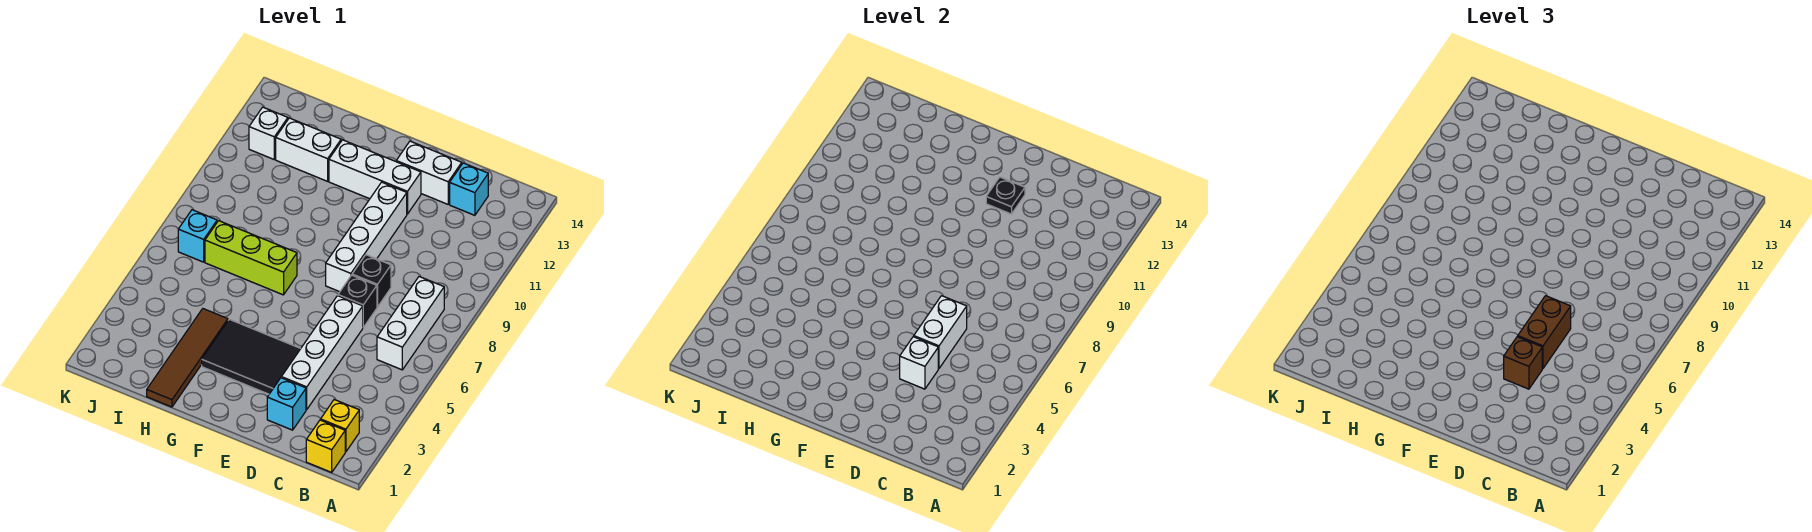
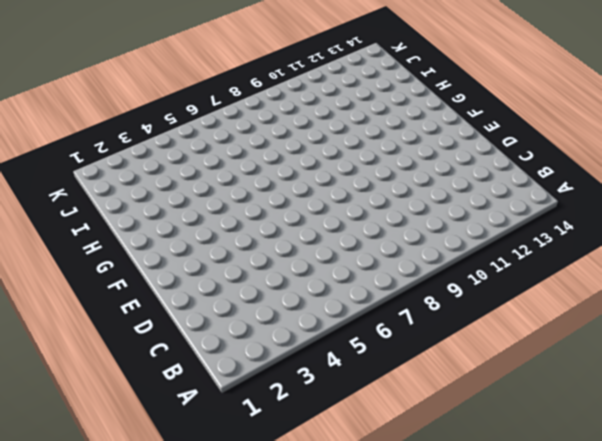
none -> yellow 1x1 brick [306,420,345,472]
none -> yellow 1x1 brick [321,400,359,452]
none -> white 1x3 brick [377,277,444,370]

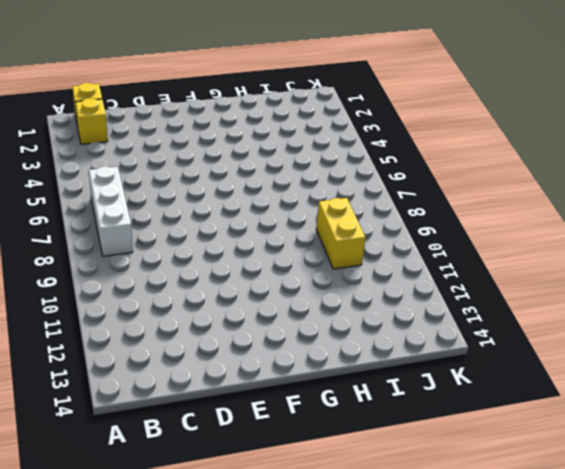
yellow 1x2 brick [316,198,366,269] -> none
none -> cyan 1x1 brick [450,163,488,215]
none -> cyan 1x1 brick [267,378,306,430]
none -> white 1x4 brick [281,296,363,410]

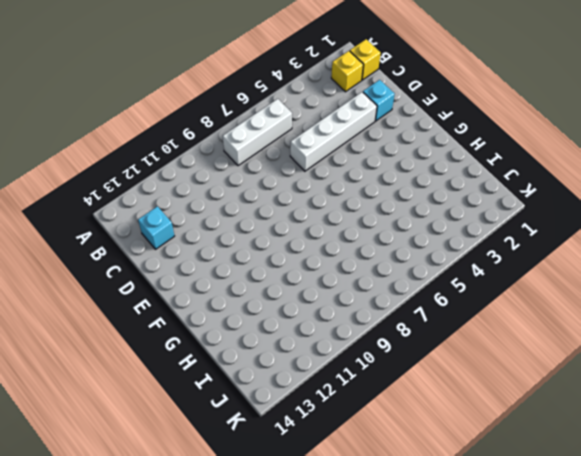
none -> black 1x1 brick [338,275,377,327]
none -> black 1x1 brick [352,255,391,307]
none -> white 1x2 brick [396,141,462,204]

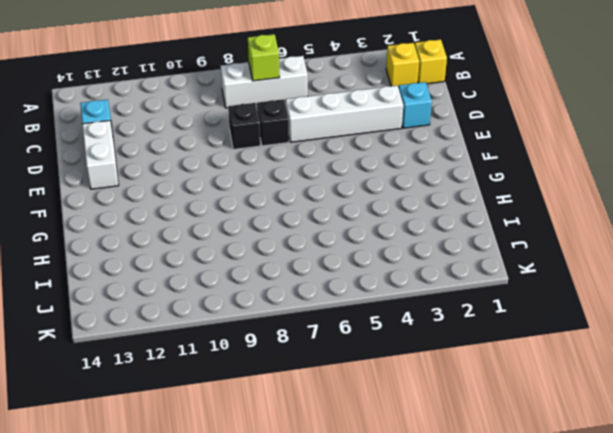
lime 1x1 brick [248,34,279,81] -> none
none -> black 2x3 tile [202,319,301,394]
none -> white 1x4 brick [326,182,407,292]
none -> white 1x3 brick [329,140,421,214]

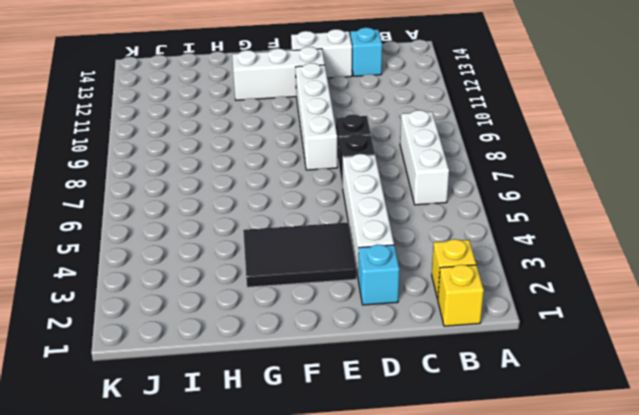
none -> lime 1x3 brick [205,221,297,295]
none -> brown 1x4 tile [147,309,228,407]
none -> white 1x2 brick [276,118,341,181]

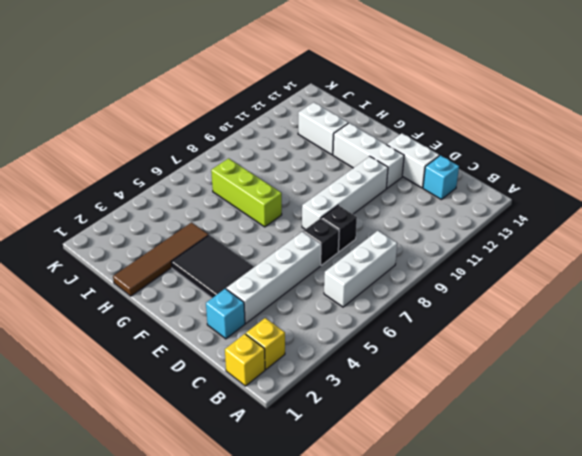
none -> cyan 1x1 brick [178,210,217,262]
none -> white 1x1 brick [249,107,288,159]
none -> white 1x1 brick [900,337,938,389]

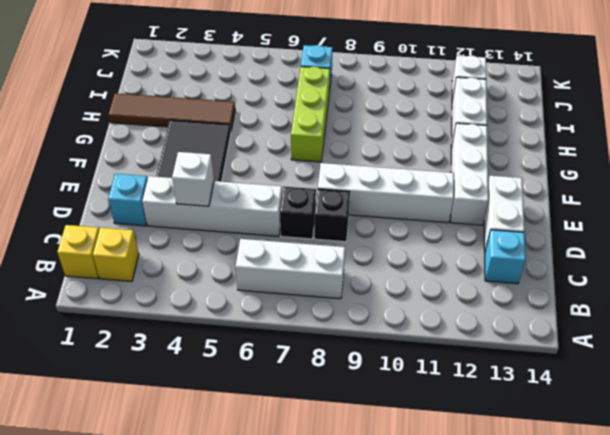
none -> white 1x2 brick [914,296,967,369]
none -> black 1x1 plate [986,177,1025,214]
none -> brown 1x1 brick [1504,337,1542,389]

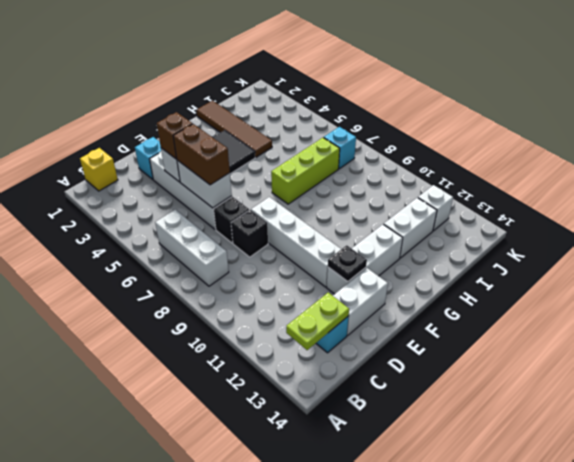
lime 1x2 plate [286,293,349,350] -> none
none -> yellow 1x1 brick [321,400,359,452]

